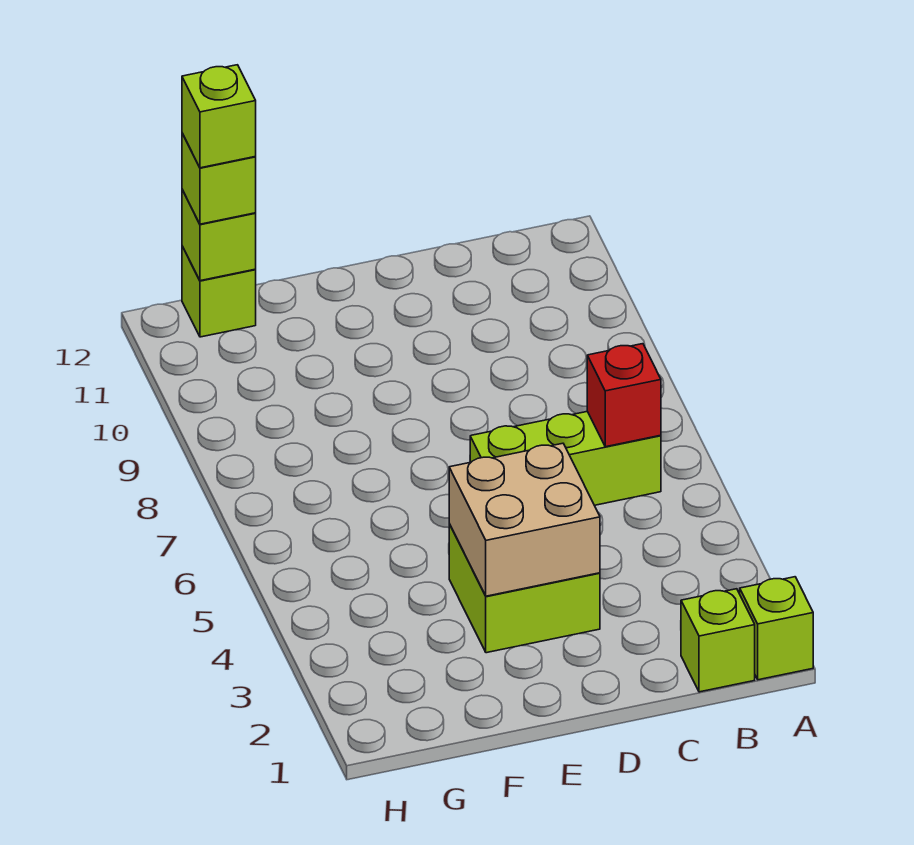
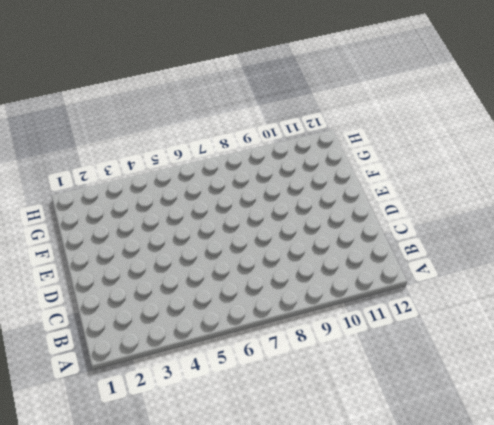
none -> lime 1x1 brick [740,577,813,680]
none -> lime 1x1 brick [681,589,755,692]

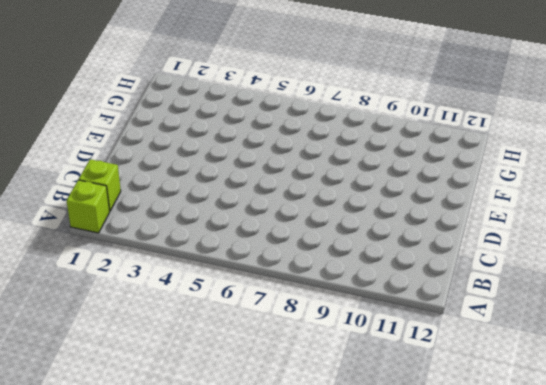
none -> lime 1x3 brick [470,411,661,505]
none -> lime 2x2 brick [449,524,600,653]

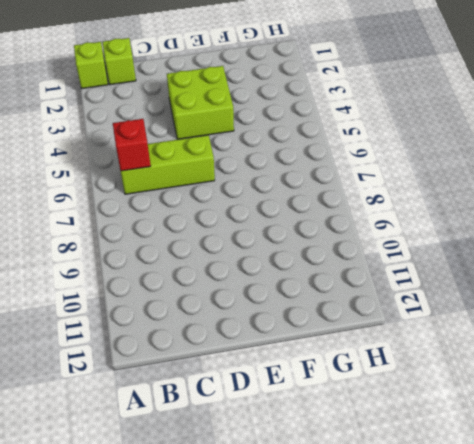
none -> lime 1x1 brick [182,246,256,337]
none -> tan 2x2 brick [449,443,600,596]

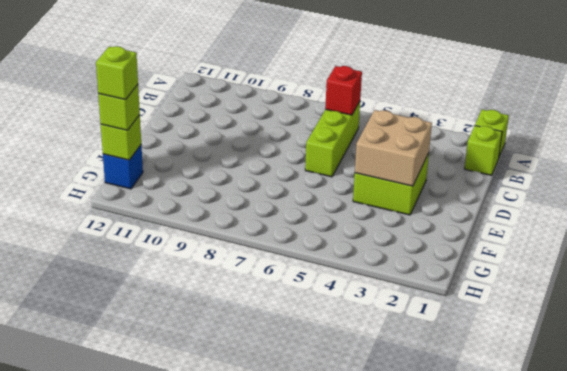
blue 1x1 brick [103,145,143,189] -> lime 1x1 brick [182,246,256,337]

